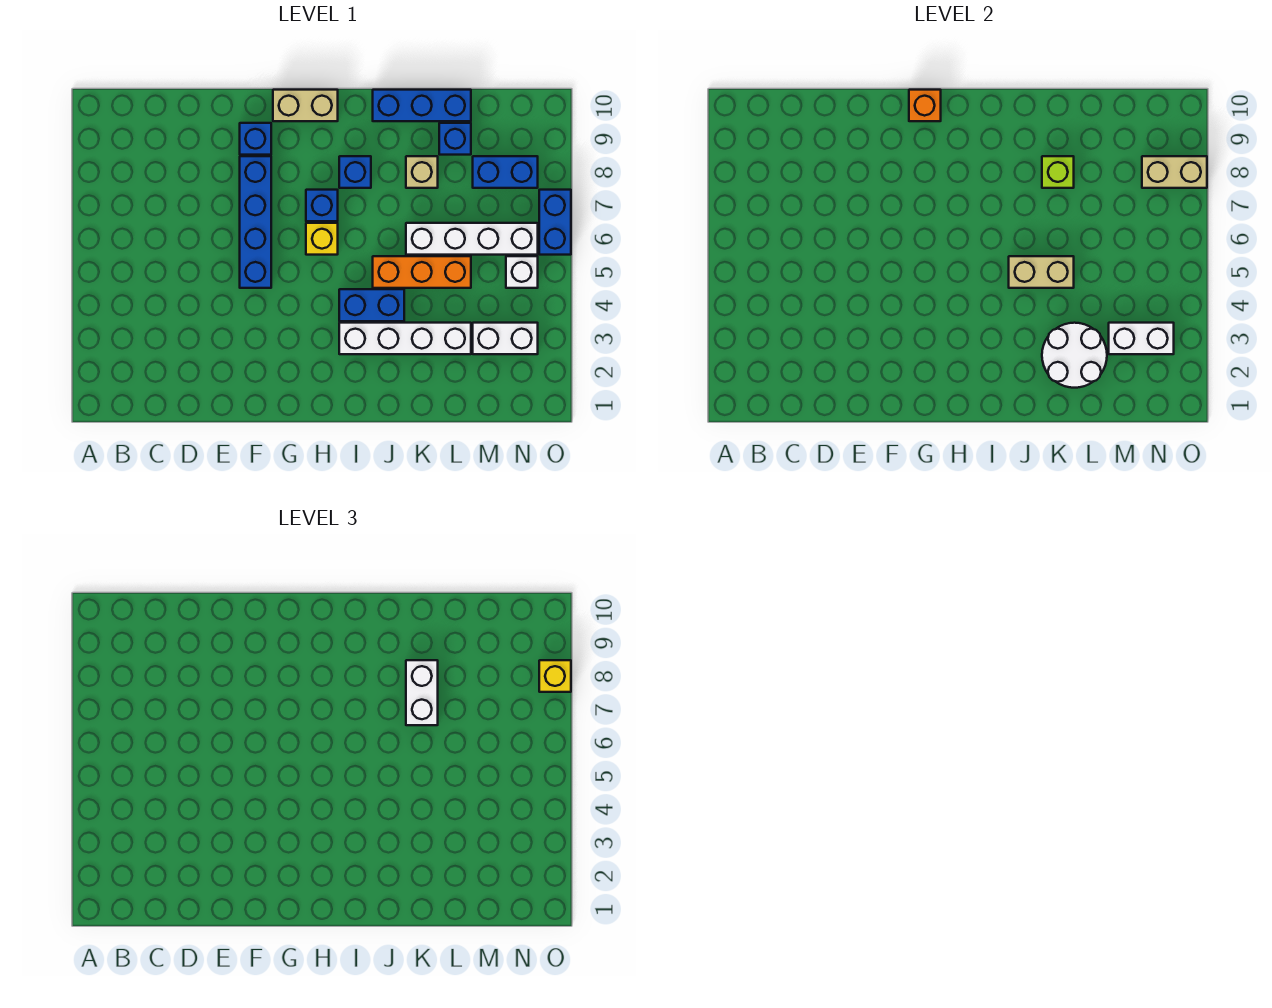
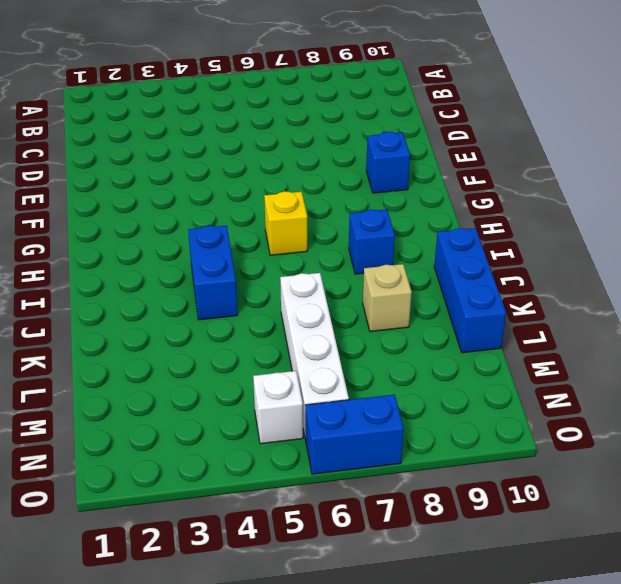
none -> blue 1x4 brick [240,156,271,288]
none -> tan 1x2 brick [273,90,338,121]
none -> blue 1x1 brick [306,190,338,221]

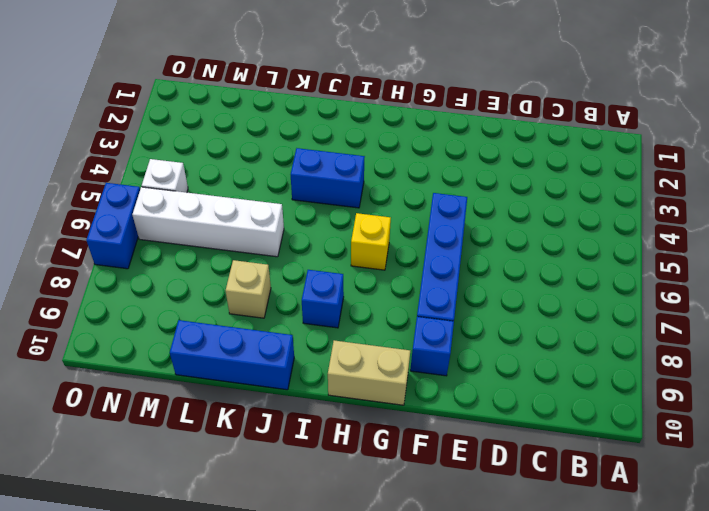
none -> blue 1x1 brick [306,190,338,221]
none -> white 1x4 brick [339,323,471,354]
none -> orange 1x3 brick [373,256,471,288]

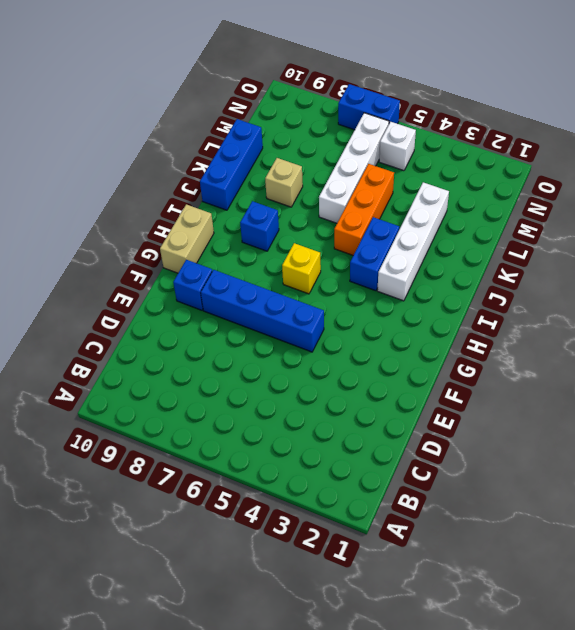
none -> blue 1x1 brick [306,190,338,221]
none -> blue 1x1 brick [439,123,471,155]
none -> white 1x2 brick [473,323,538,354]

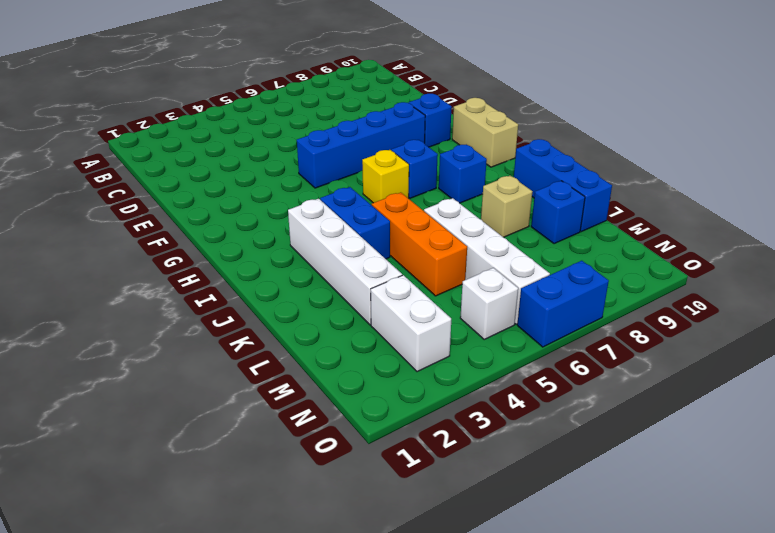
none -> blue 1x2 brick [473,156,538,188]
none -> orange 1x1 brick [909,90,941,121]
none -> tan 1x2 brick [1009,256,1074,288]

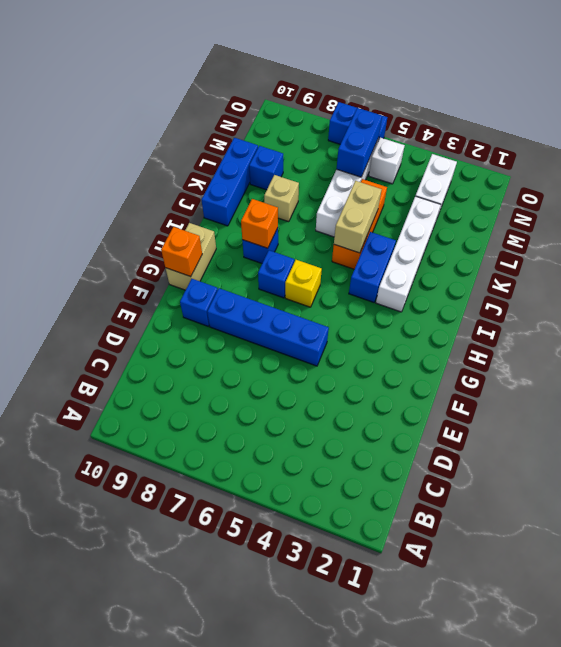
orange 1x1 brick [241,199,278,248] -> none
blue 1x2 brick [337,108,382,177] -> blue 1x2 brick moved to [473,156,538,188]
none -> white 2x2 round brick [1042,323,1107,388]
none -> lime 1x1 brick [1042,156,1074,188]
none -> white 1x2 brick [1109,323,1174,354]

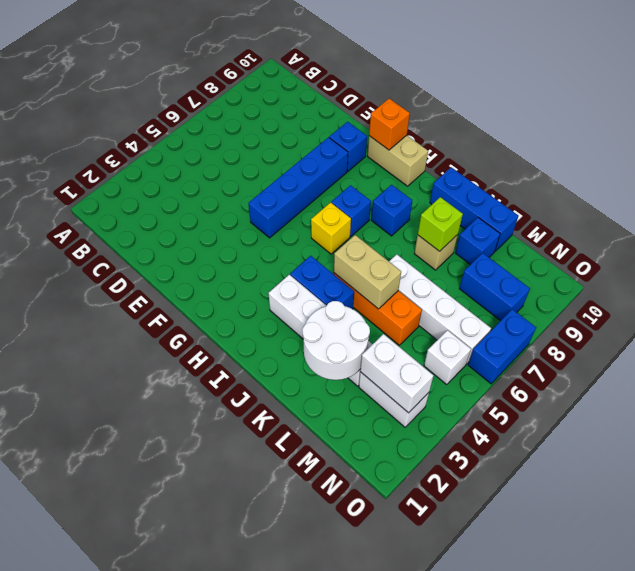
none -> tan 1x2 brick [1142,156,1207,188]
none -> white 1x2 brick [406,660,438,725]
none -> yellow 1x1 brick [539,660,571,692]

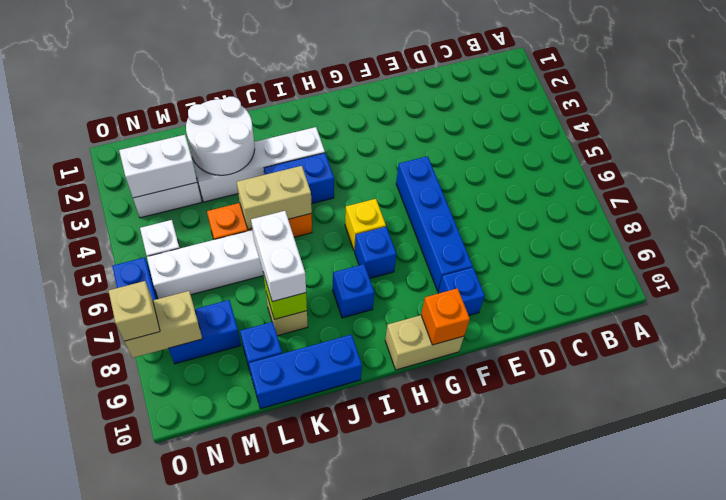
tan 1x1 brick [109,281,160,341] -> yellow 1x1 brick [539,660,571,692]

